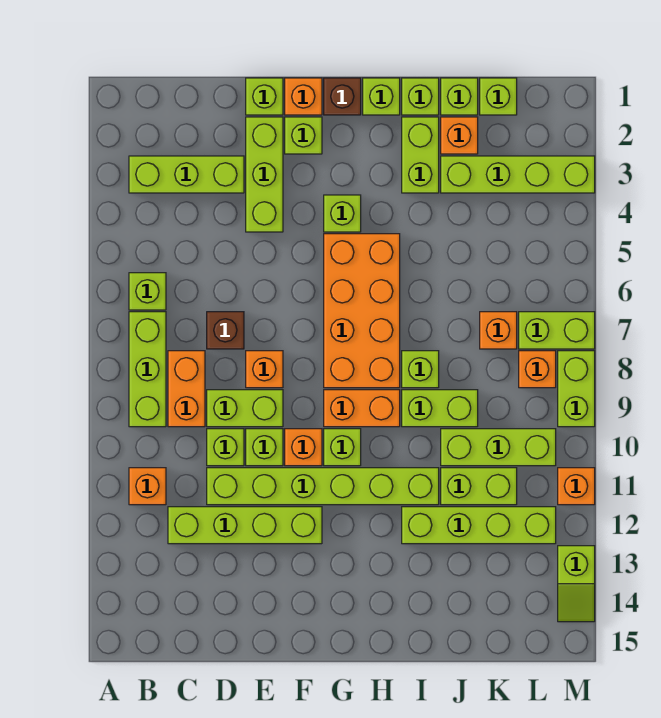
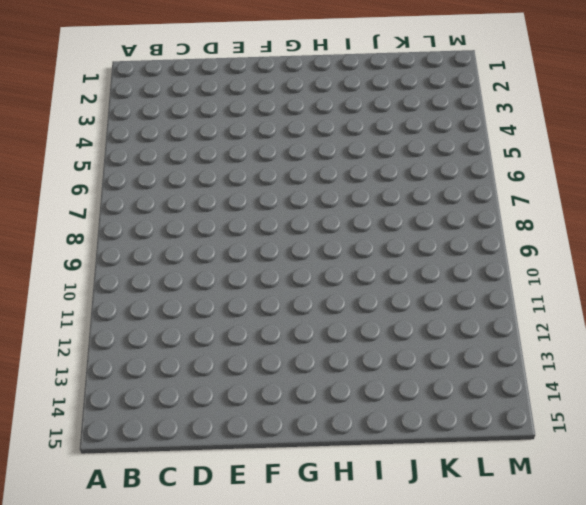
none -> lime 1x3 brick [129,156,244,193]
none -> lime 1x1 brick [129,273,166,310]
none -> lime 1x3 brick [129,312,166,427]
none -> orange 1x1 brick [129,468,166,505]

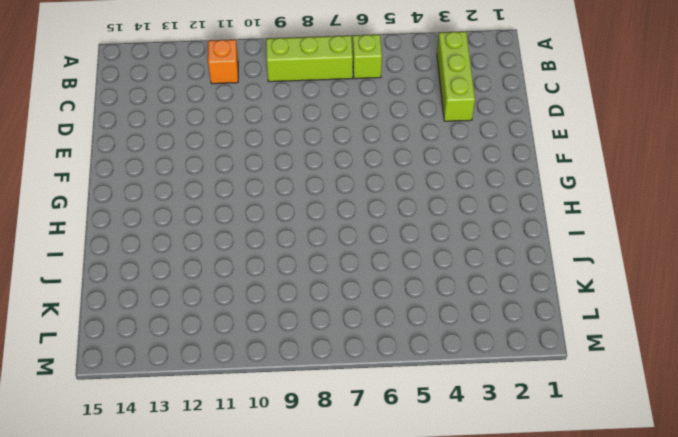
none -> orange 1x2 brick [168,351,205,427]
none -> lime 1x4 brick [168,507,322,544]
none -> brown 1x1 brick [207,312,244,349]
none -> lime 1x2 brick [207,390,283,427]

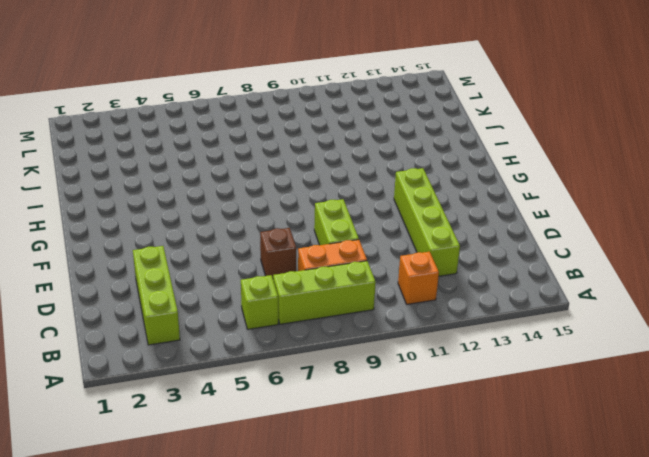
none -> lime 1x1 brick [207,429,244,466]
none -> lime 1x6 brick [207,468,439,505]
none -> lime 1x1 brick [246,78,283,115]
none -> lime 1x3 brick [246,117,283,232]

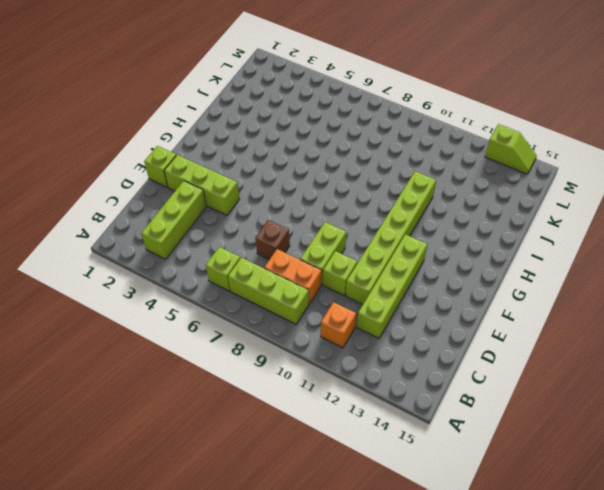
none -> orange 1x1 brick [246,351,283,388]
none -> lime 1x1 brick [246,429,283,466]
none -> orange 1x1 brick [285,78,322,115]
none -> lime 1x1 brick [285,117,322,154]

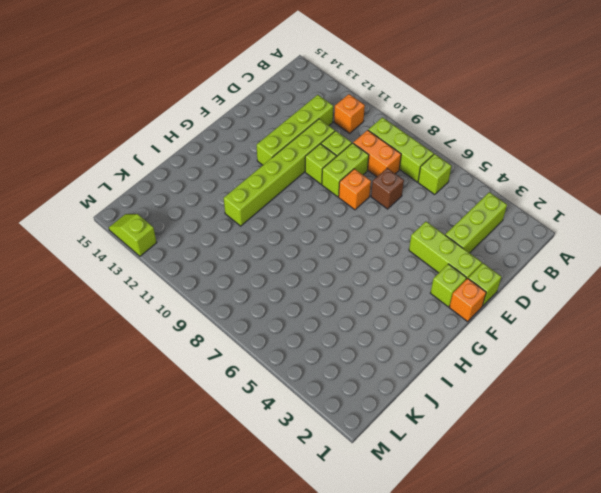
none -> orange 1x1 brick [285,429,322,466]
none -> brown 1x1 brick [324,78,361,115]
none -> lime 1x1 brick [324,195,361,232]
none -> orange 2x4 brick [324,234,400,388]

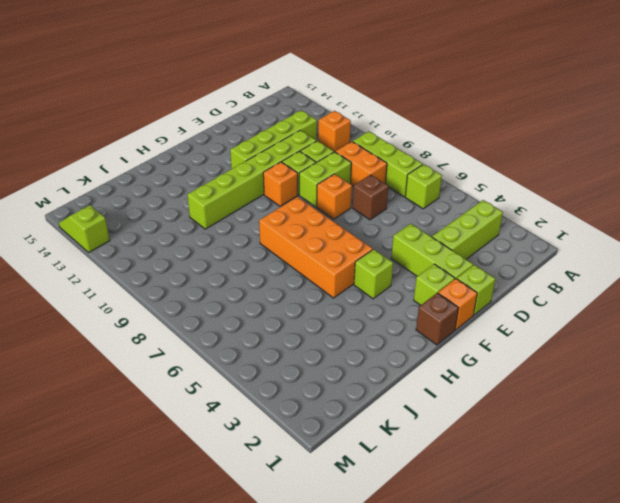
none -> orange 1x2 brick [324,390,400,427]
none -> lime 1x1 brick [324,429,361,466]
none -> lime 1x1 brick [363,78,400,115]
none -> lime 1x1 brick [402,78,439,115]

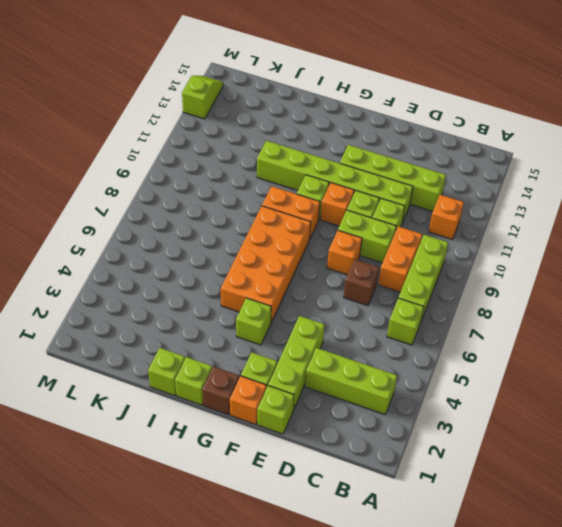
none -> lime 1x2 brick [402,117,439,193]
none -> lime 1x1 brick [402,351,439,388]
none -> lime 1x2 brick [402,390,478,427]
none -> lime 1x4 brick [402,507,556,544]

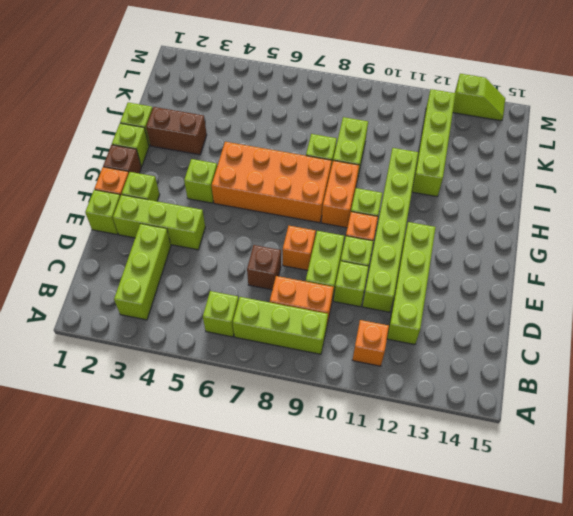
brown 1x2 brick [146,107,207,155] -> lime 1x2 brick [402,117,439,193]
none -> lime 1x1 brick [441,78,478,115]
none -> orange 1x1 brick [441,117,478,154]
none -> lime 1x4 brick [441,156,595,193]
none -> lime 1x3 brick [441,429,556,466]

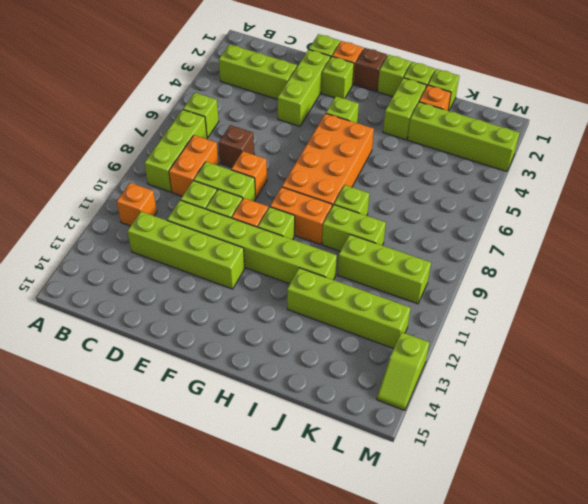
none -> lime 1x2 brick [441,468,517,505]
none -> lime 1x1 brick [480,78,517,115]
none -> orange 1x1 brick [480,312,517,349]
none -> lime 1x2 brick [519,312,595,349]

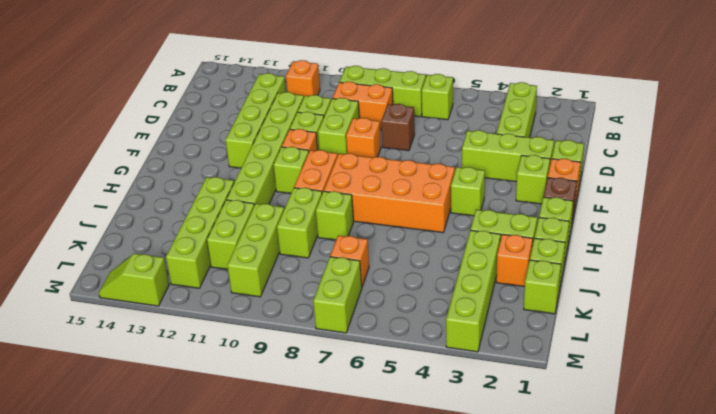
none -> orange 1x1 brick [519,351,556,388]
none -> lime 1x2 brick [558,351,595,427]
none -> orange 1x1 brick [558,468,595,505]

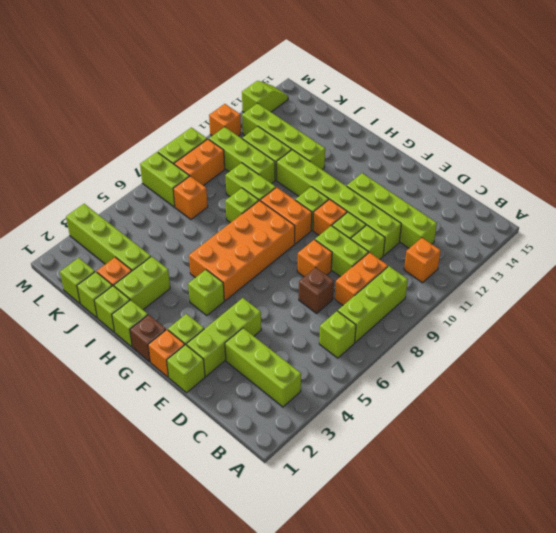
orange 1x2 brick [174,139,225,186] -> orange 1x1 brick [519,351,556,388]

